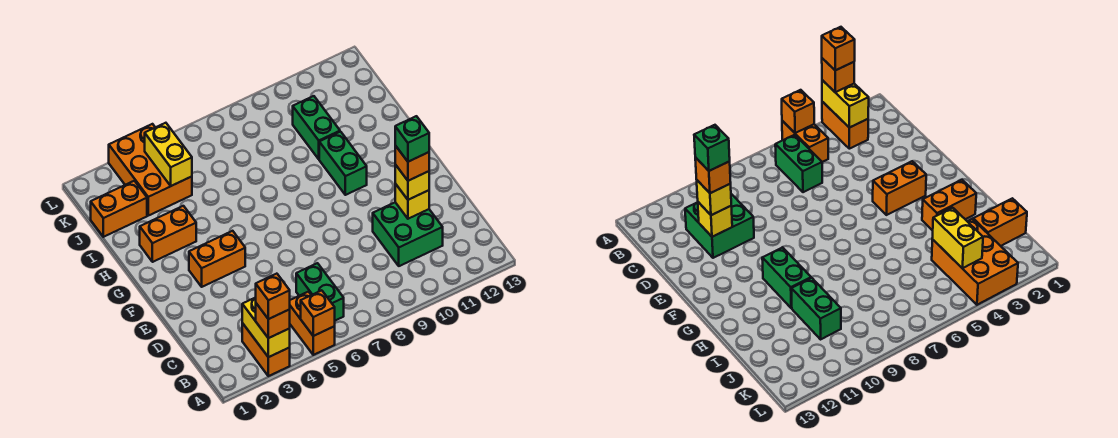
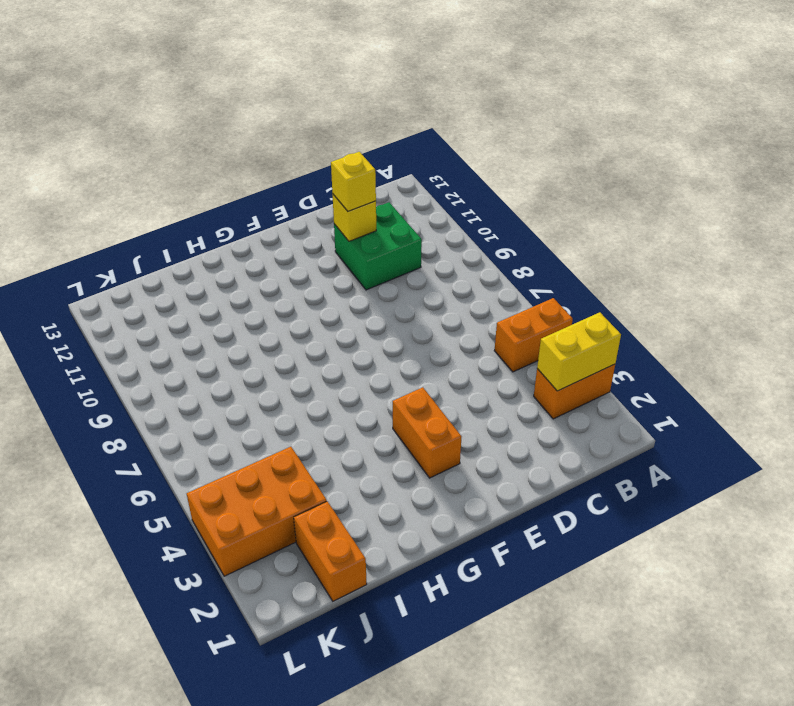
none -> green 1x2 brick [296,263,344,321]
none -> green 1x2 brick [319,132,367,195]
none -> orange 1x2 brick [140,206,196,262]

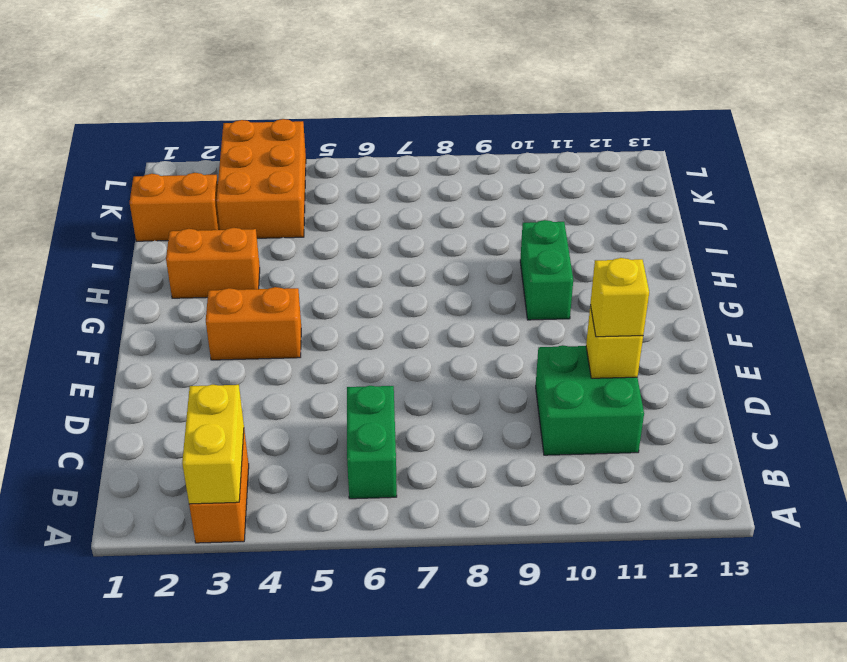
none -> orange 1x2 brick [290,292,335,355]
none -> green 1x2 brick [293,96,340,159]
none -> orange 1x1 brick [301,290,335,336]

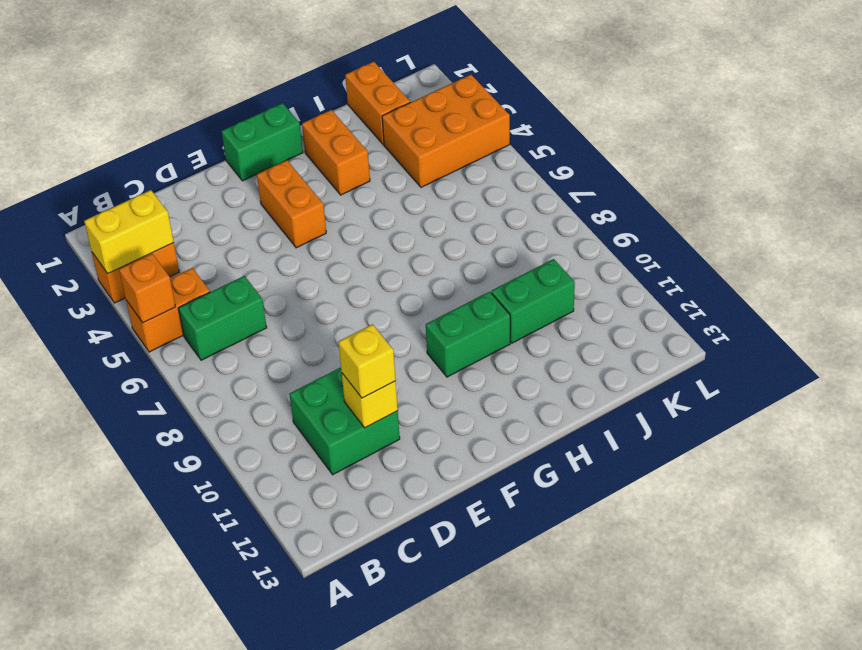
green 1x2 brick [222,103,303,181] -> none
none -> yellow 1x2 brick [145,123,192,186]
none -> orange 1x1 brick [256,303,290,338]
none -> orange 1x1 brick [256,274,290,319]

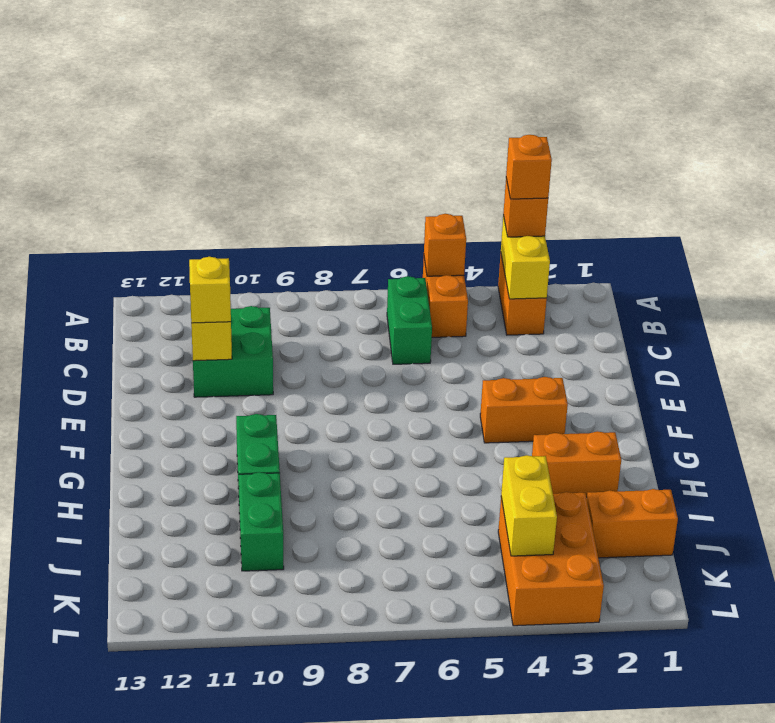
none -> orange 1x1 brick [395,146,429,181]
none -> green 1x1 brick [395,116,429,162]

